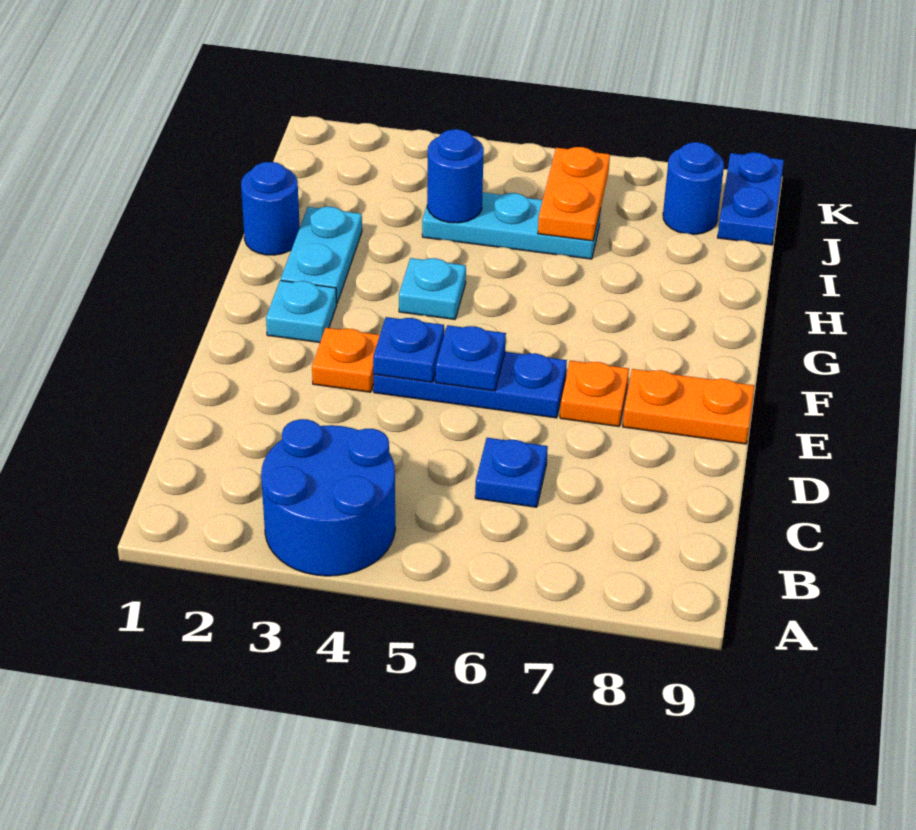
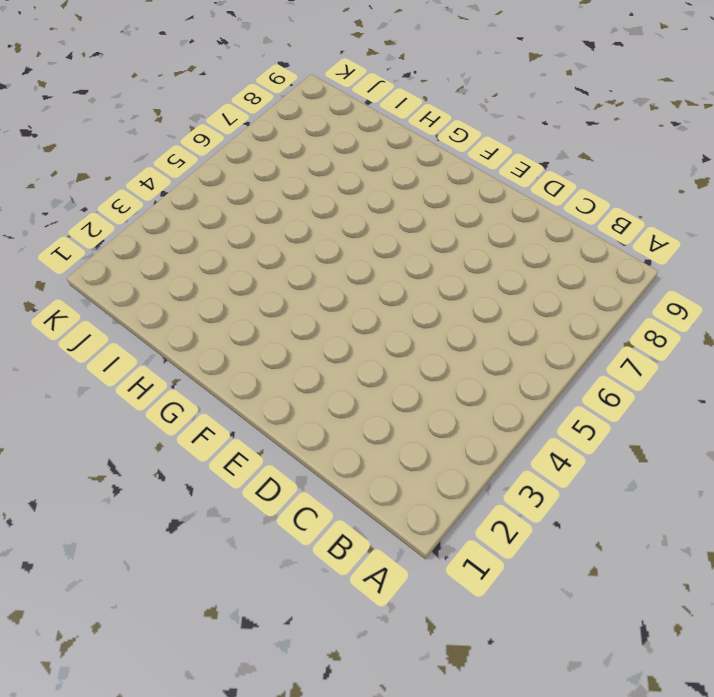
none -> blue 2x2 round brick [261,419,395,576]
none -> blue 1x1 plate [475,438,548,507]
none -> orange 1x1 plate [312,328,380,392]

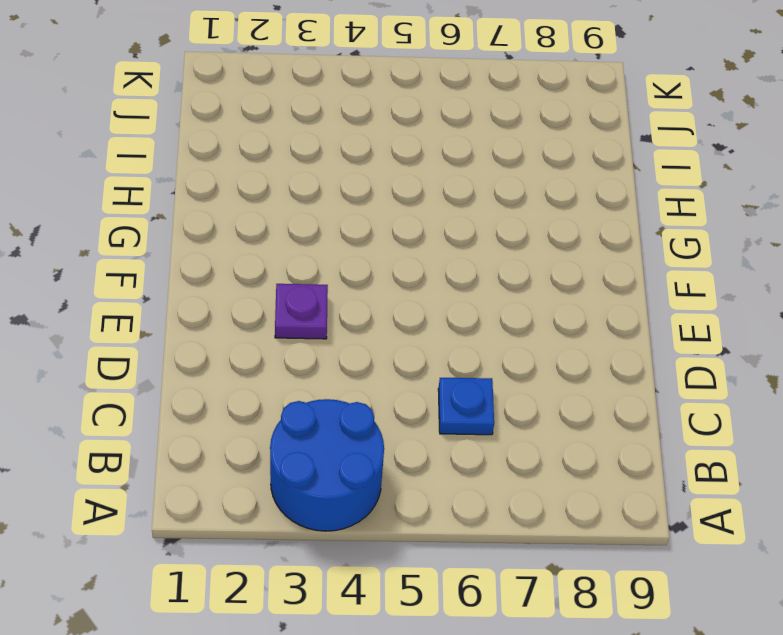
purple 1x1 plate [275,284,328,339] -> orange 1x1 plate [312,328,380,392]
none -> blue 1x3 plate [374,352,567,418]
none -> orange 1x1 plate [560,361,629,427]
none -> orange 1x2 plate [623,369,754,444]

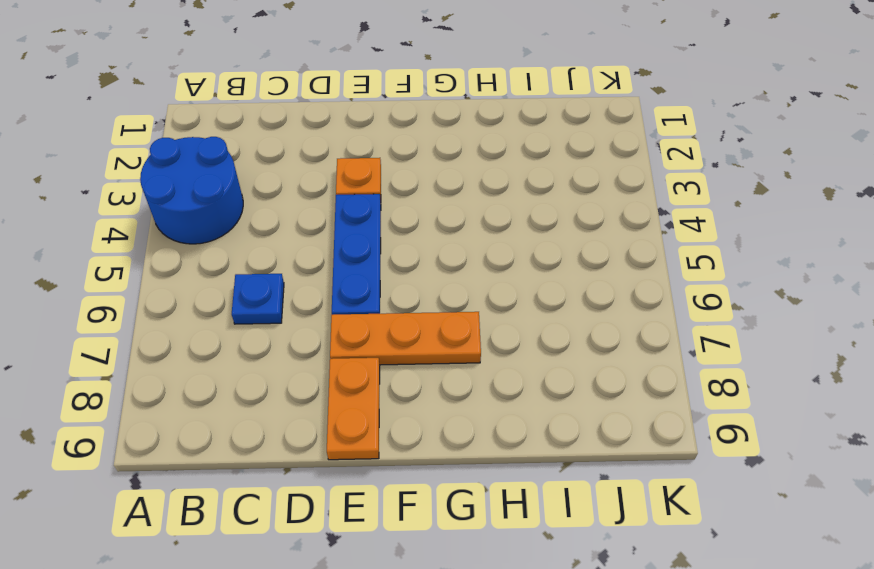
orange 1x3 plate [330,312,481,365] -> orange 1x1 plate [560,361,629,427]
none -> cyan 1x1 plate [266,280,337,343]
none -> cyan 1x2 plate [281,207,362,303]
none -> cyan 1x1 plate [399,258,466,319]

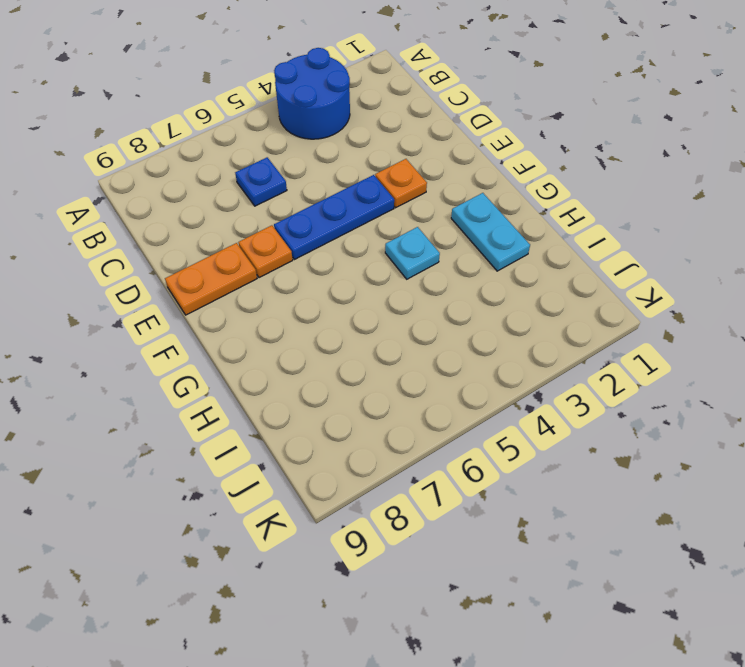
none -> cyan 1x1 plate [266,280,337,343]
none -> blue 1x1 round brick [241,162,300,255]
none -> cyan 1x3 plate [422,192,601,259]

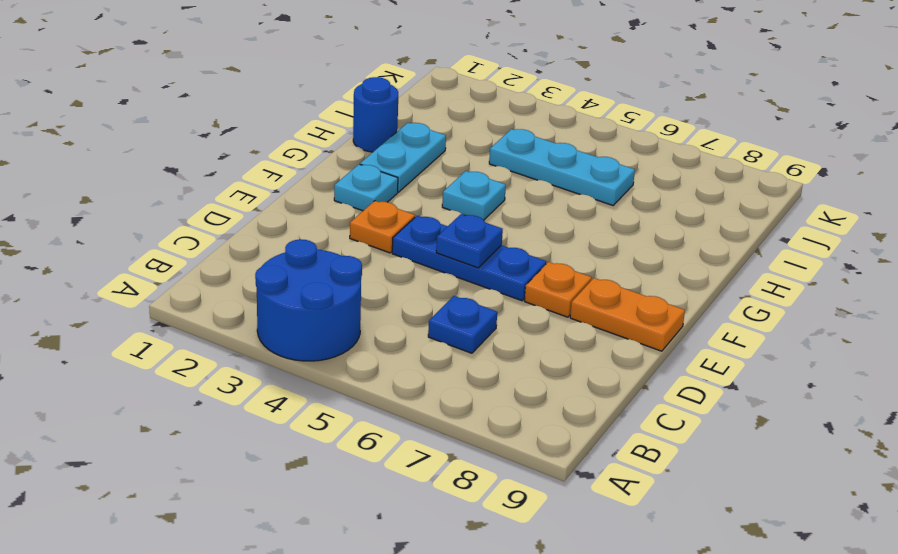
none -> blue 1x1 round brick [663,142,724,234]
none -> blue 1x2 plate [717,152,784,245]
none -> blue 1x1 plate [373,317,444,382]

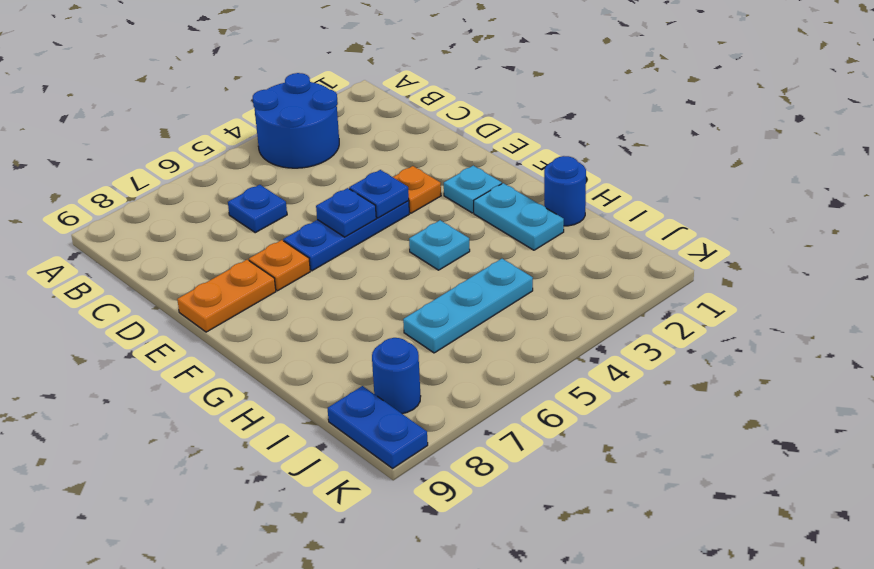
none -> blue 1x1 round brick [427,129,484,223]
none -> orange 1x2 plate [538,147,610,241]

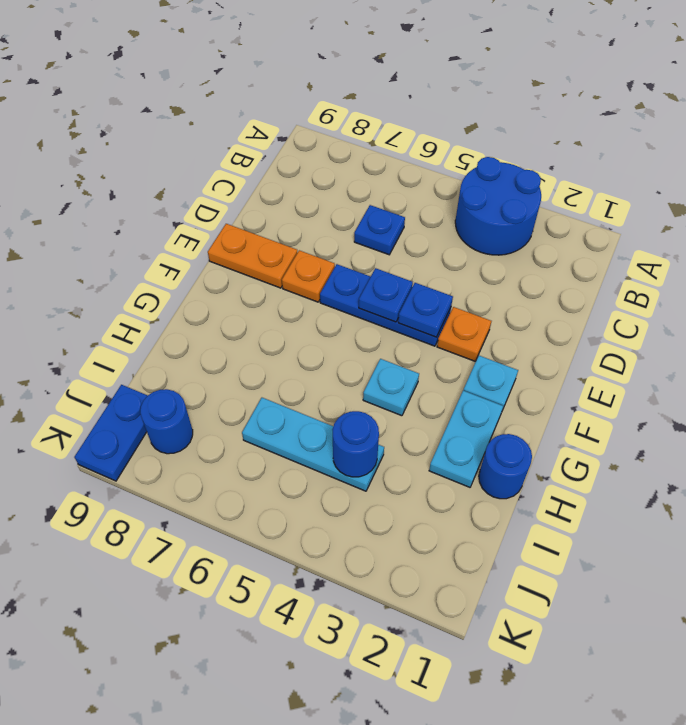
none -> orange 1x2 plate [538,147,610,241]

